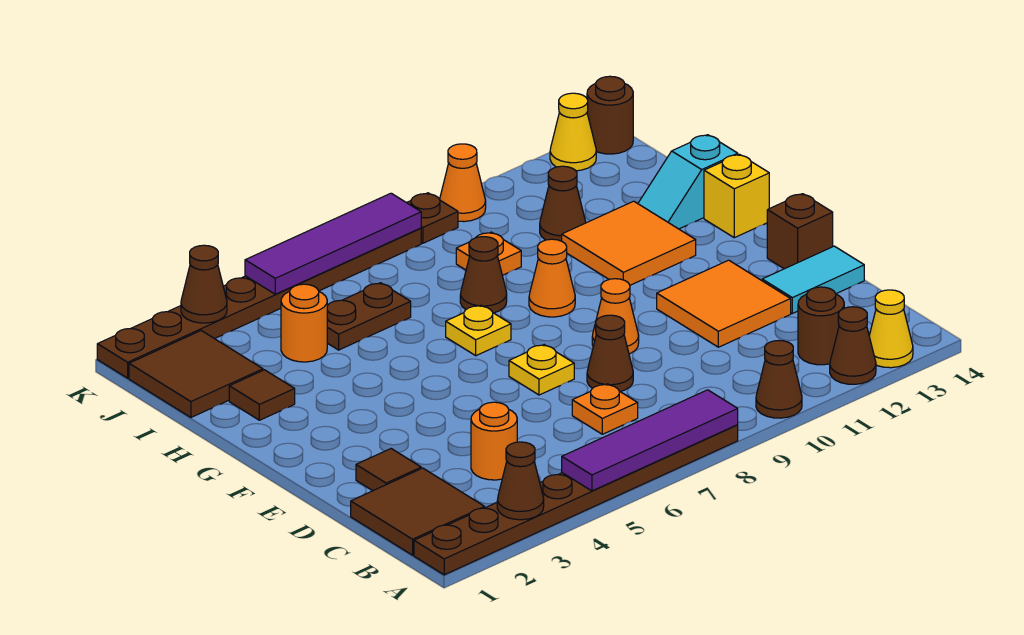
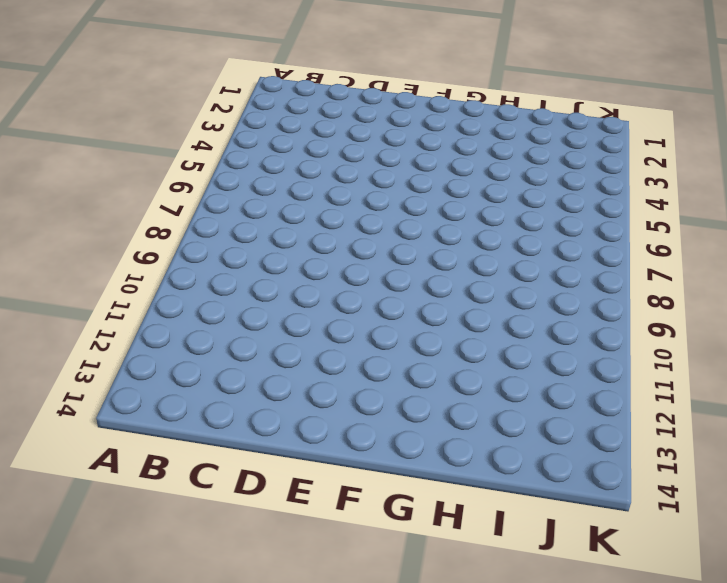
none -> brown 1x8 plate [414,425,738,575]
none -> brown 1x1 cone [756,341,802,418]
none -> brown 1x1 cone [830,307,876,384]
none -> yellow 1x1 cone [869,290,913,368]

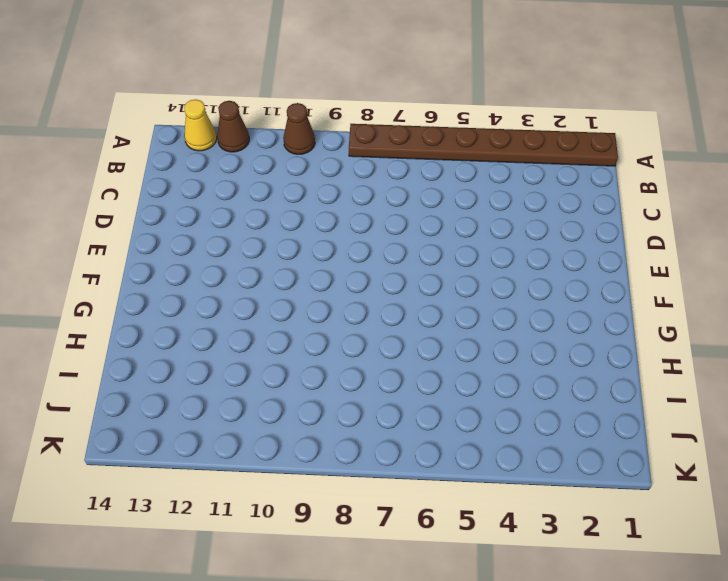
none -> brown 2x2 tile [351,468,485,555]
none -> brown 1x1 round brick [798,287,844,365]
none -> orange 1x1 round brick [471,402,517,480]
none -> orange 1x1 plate [572,384,638,434]

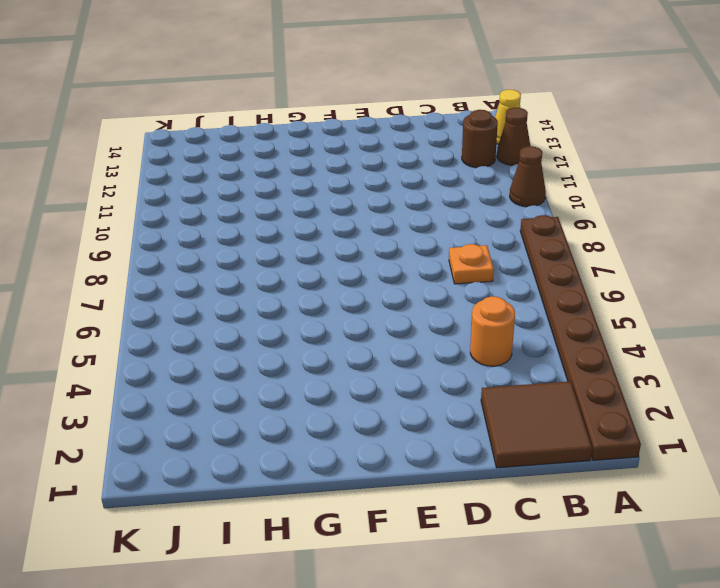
none -> brown 1x1 tile [356,449,421,491]
none -> brown 1x1 cone [587,315,633,392]
none -> orange 2x2 tile [657,260,791,347]
none -> cyan 1x2 tile [762,246,864,313]

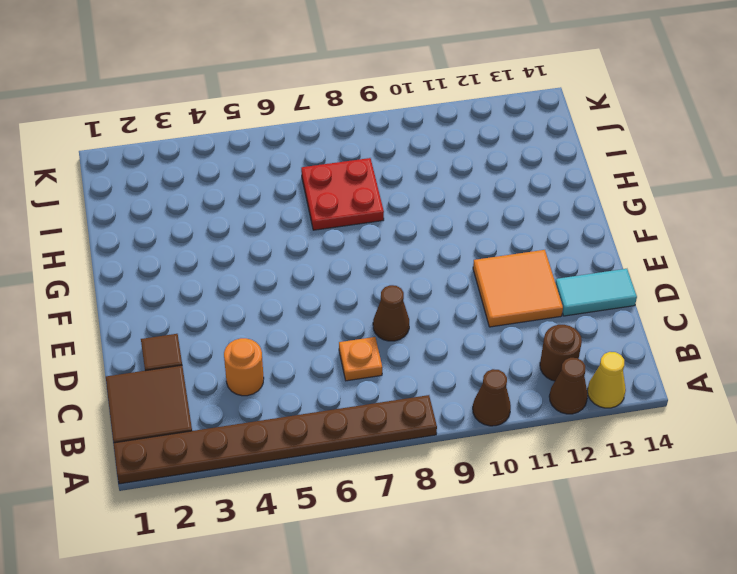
red 2x2 plate [301,158,384,230] -> brown 1x1 cone [460,237,507,313]
none -> yellow 1x1 plate [509,345,574,395]
none -> orange 1x1 cone [592,279,639,354]
none -> brown 1x1 brick [767,194,833,269]
none -> yellow 1x1 plate [446,305,511,356]

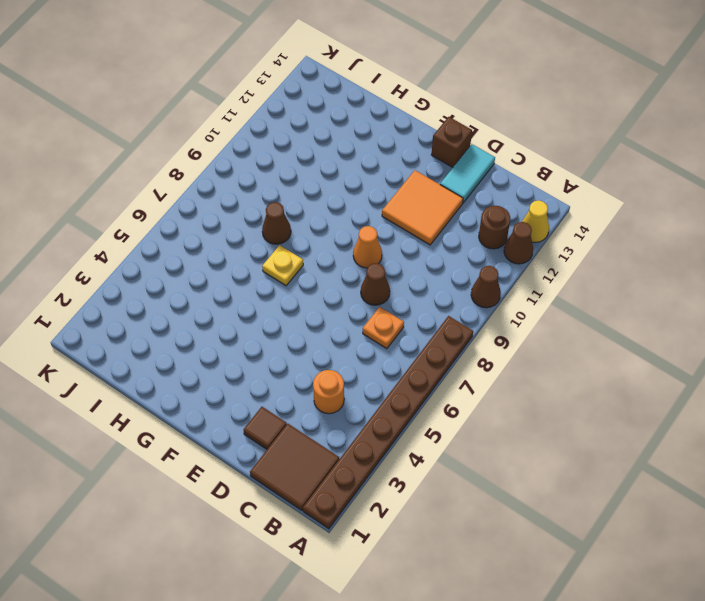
none -> yellow 1x1 plate [509,345,574,395]
none -> orange 1x1 cone [529,239,575,317]
none -> orange 2x2 tile [562,201,696,285]
none -> yellow 1x1 brick [704,154,769,238]

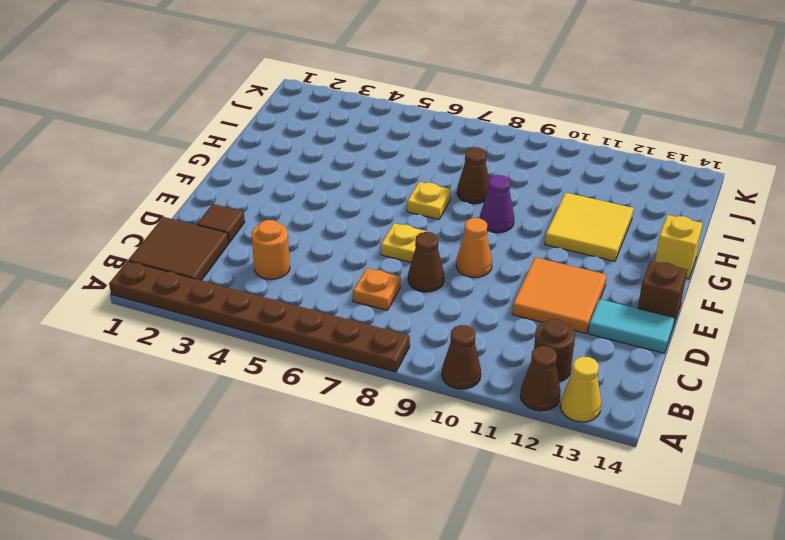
purple 1x1 cone [480,175,514,233] -> orange 1x1 cone [529,239,575,317]
yellow 2x2 tile [545,193,634,261] -> orange 2x2 tile [562,201,696,285]
none -> brown 1x1 tile [229,370,295,420]
none -> cyan 1x2 slope [638,135,738,229]
none -> brown 2x2 tile [129,331,263,417]
none -> orange 1x1 round brick [281,284,327,362]

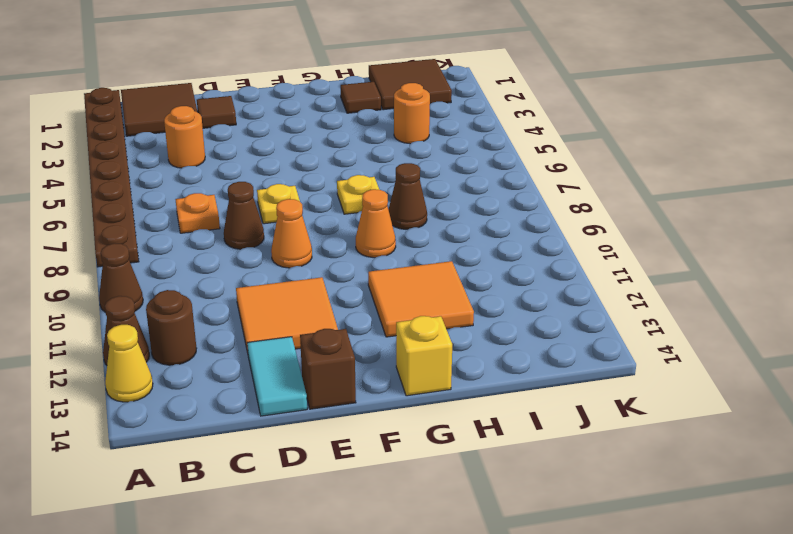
none -> cyan 1x2 slope [638,135,738,229]
none -> brown 1x2 plate [327,283,411,350]
none -> orange 1x1 plate [456,232,521,275]
none -> brown 1x1 cone [540,166,586,241]

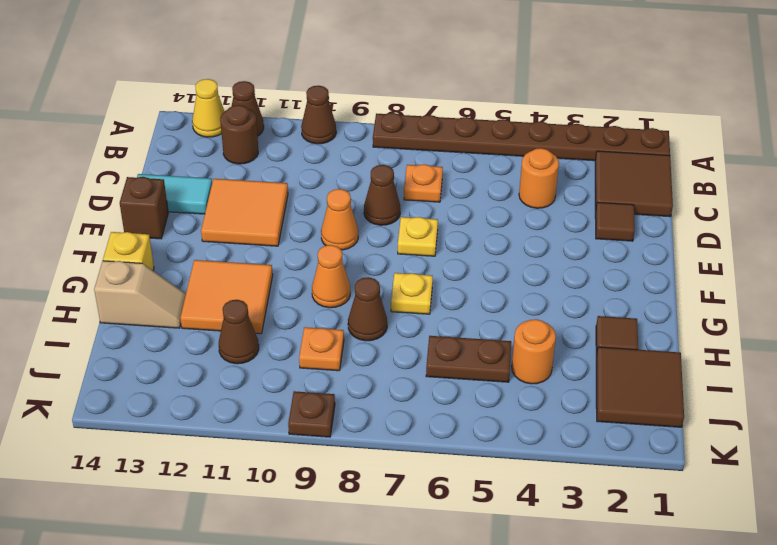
tan 1x2 slope [94,261,186,328] -> cyan 1x2 slope [638,135,738,229]
none -> brown 1x8 plate [97,228,421,378]
none -> orange 1x1 cone [440,144,486,222]
none -> yellow 1x1 cone [550,93,596,171]
none -> brown 1x1 round brick [587,76,633,154]

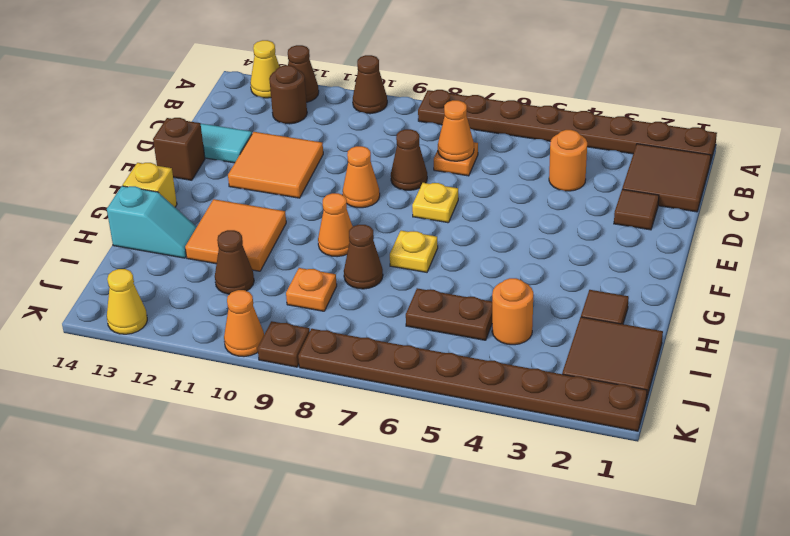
orange 1x1 cone [438,100,474,161] -> none
none -> brown 1x1 round brick [587,76,633,154]
none -> brown 1x1 cone [497,442,544,520]
none -> purple 1x4 tile [562,390,738,491]
none -> brown 1x1 cone [181,245,227,323]

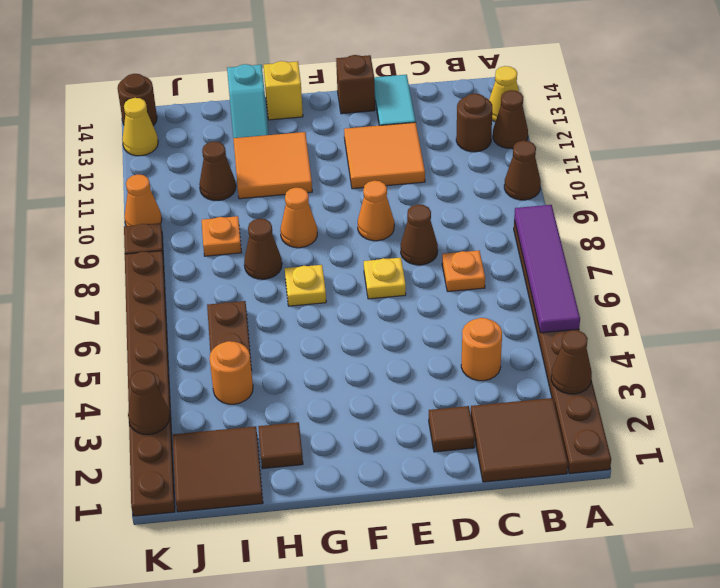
none -> purple 1x4 tile [245,193,421,294]

